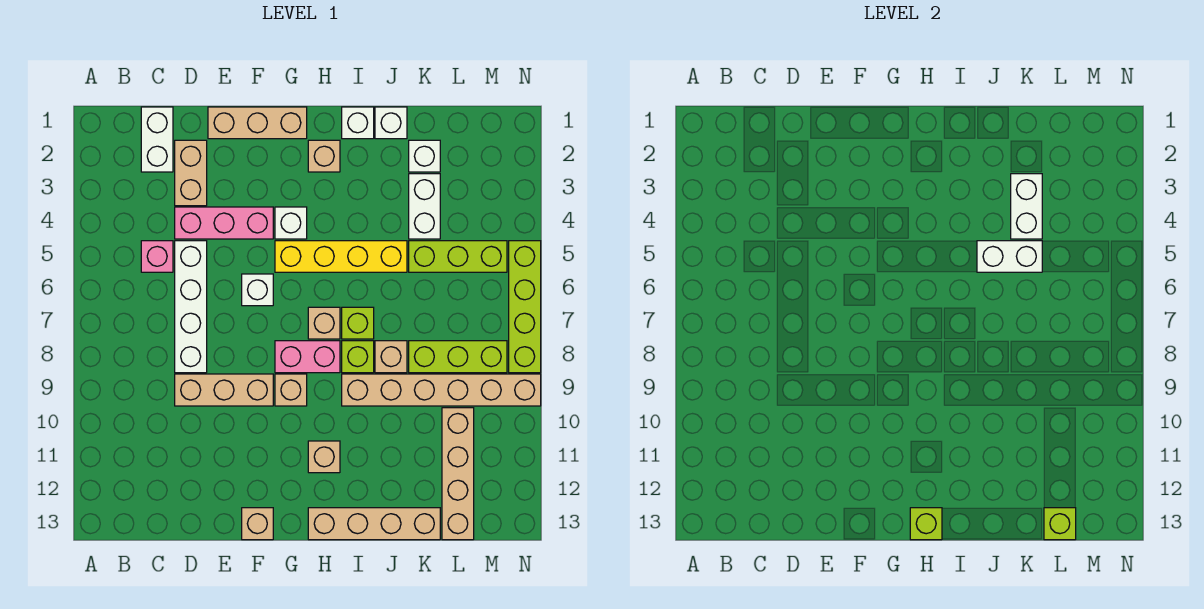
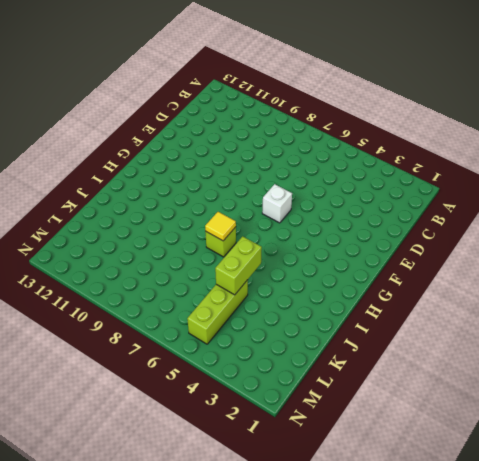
yellow 1x1 tile [205,212,236,241] -> none
lime 1x2 brick [215,236,262,295] -> white 1x2 brick [977,241,1042,272]
none -> white 1x2 brick [141,107,173,172]
none -> pink 1x1 brick [141,241,173,272]
none -> tan 1x2 brick [175,140,207,206]
none -> pink 1x3 brick [175,207,273,239]

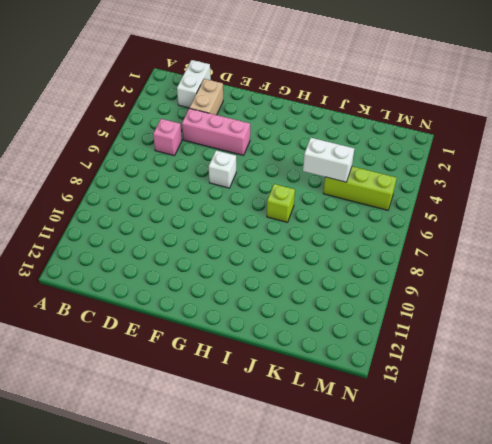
none -> white 1x4 brick [175,241,207,373]
none -> tan 1x3 brick [175,374,273,406]
none -> tan 1x3 brick [208,107,307,139]
none -> tan 1x1 brick [242,508,273,540]

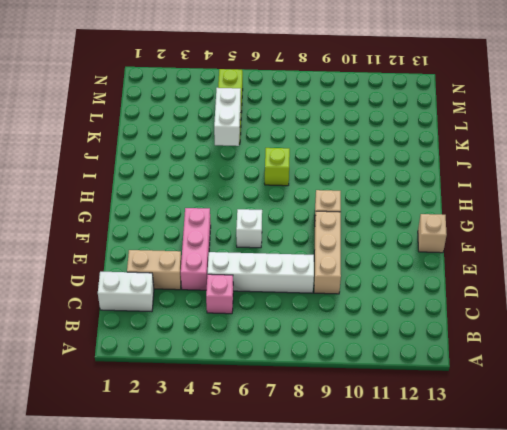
none -> tan 1x3 brick [208,107,307,139]
none -> white 1x1 brick [275,207,307,239]
none -> yellow 1x4 brick [275,241,407,272]
none -> pink 1x2 brick [275,341,340,373]

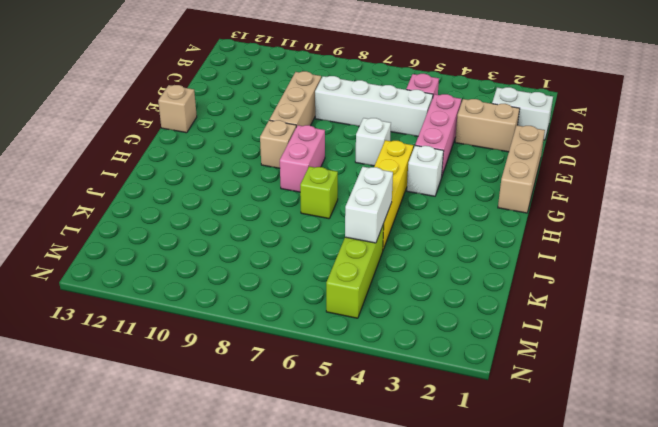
none -> tan 1x1 brick [308,140,340,172]
none -> tan 1x1 brick [308,307,340,339]
none -> tan 1x1 brick [308,441,340,473]
none -> tan 1x4 brick [308,508,440,540]

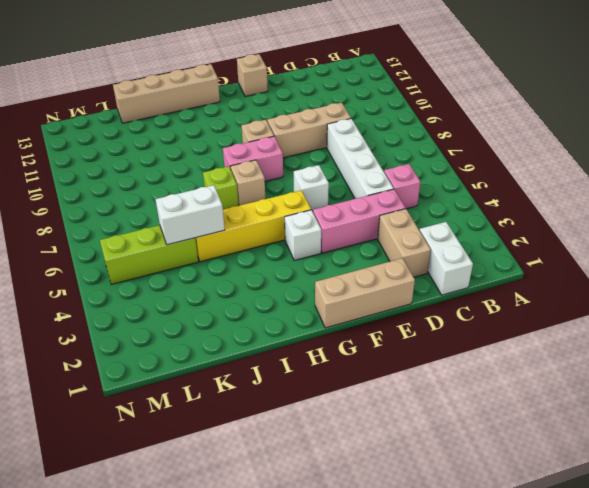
none -> tan 1x1 brick [308,140,340,172]
none -> tan 1x1 brick [308,441,340,473]
none -> white 1x1 brick [342,107,374,139]
none -> lime 1x1 brick [342,341,374,373]

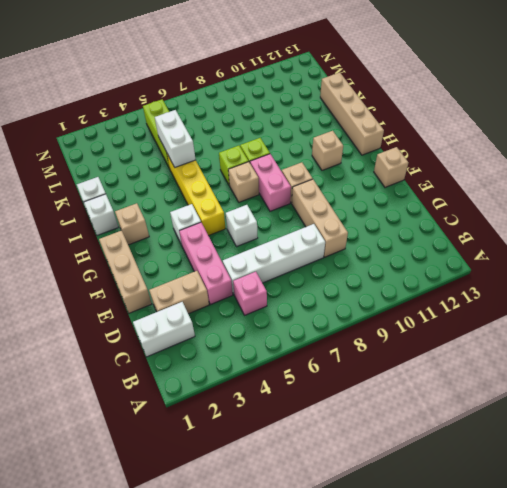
none -> tan 1x6 brick [342,374,541,406]
none -> tan 1x1 brick [375,341,407,373]
none -> white 1x1 brick [409,140,440,172]
none -> white 1x2 brick [409,174,440,239]

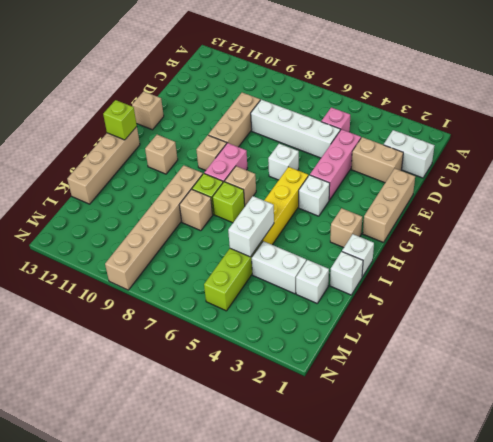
none -> lime 1x3 brick [409,341,507,373]
none -> tan 1x4 brick [442,408,474,540]
none -> lime 1x4 brick [509,241,541,373]
none -> white 1x2 brick [1011,174,1042,239]

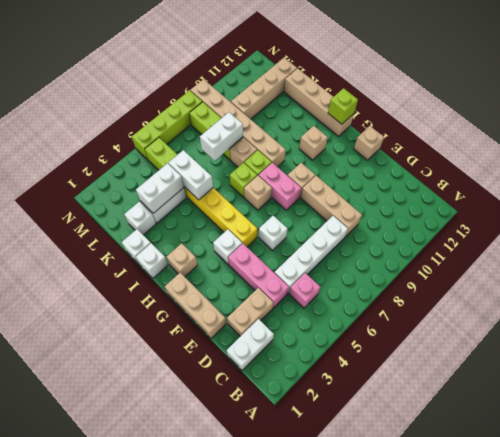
white 1x2 brick [200,112,243,161] -> none
none -> lime 1x1 brick [1044,508,1076,540]

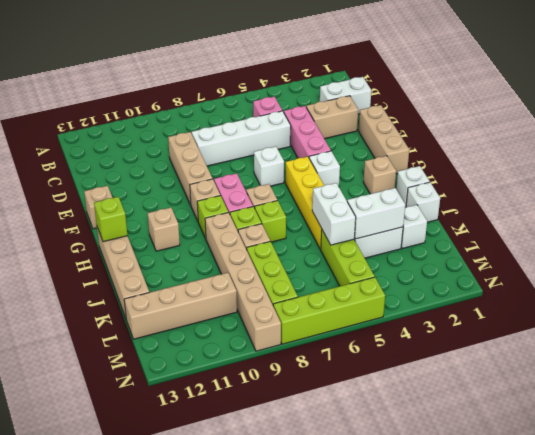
lime 1x1 brick [197,196,228,238] -> lime 1x1 brick moved to [1044,508,1076,540]

